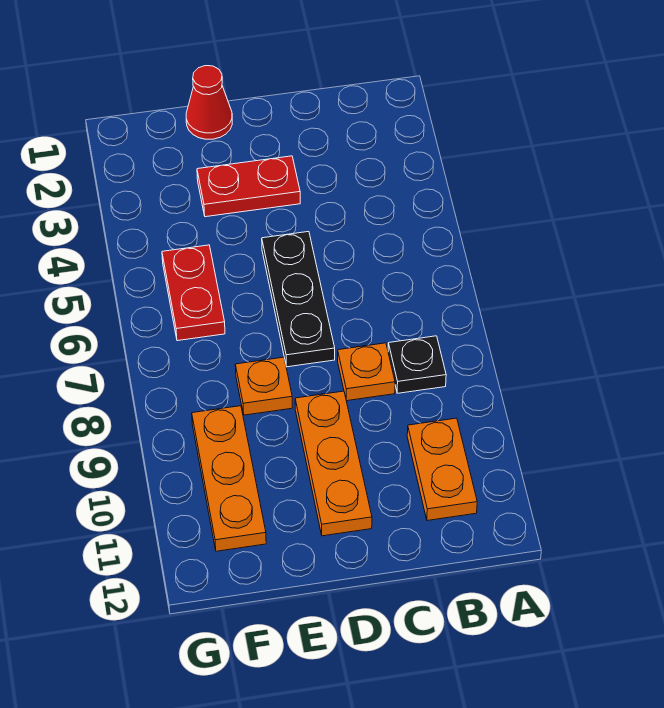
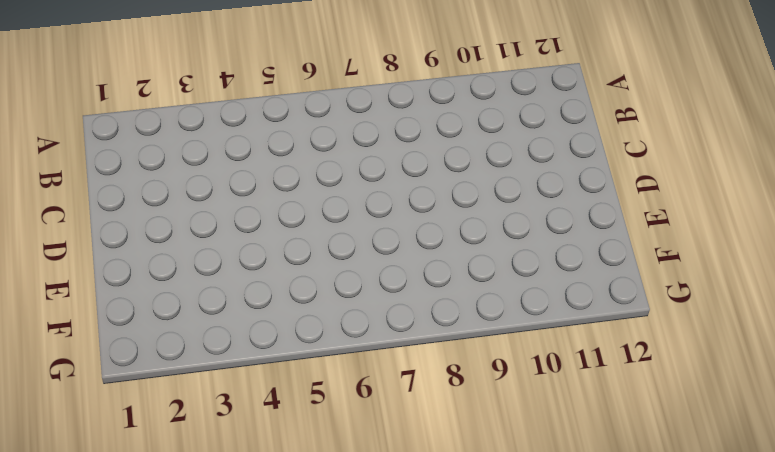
none -> black 1x1 plate [388,336,446,393]
none -> orange 1x2 plate [407,418,477,521]

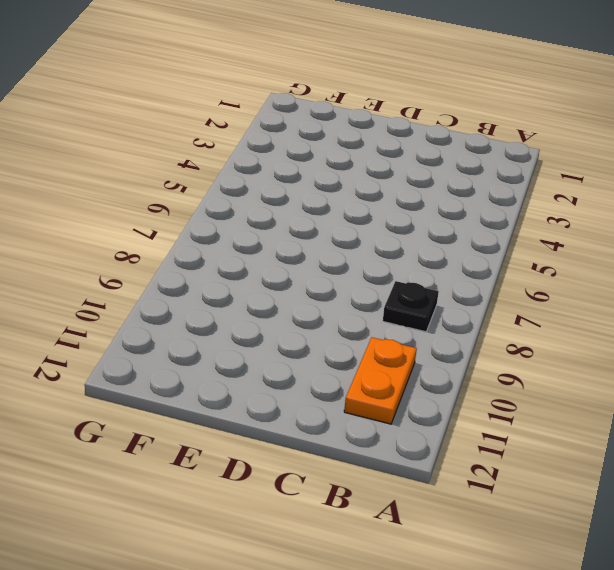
none -> orange 1x1 plate [338,343,395,401]
none -> red 1x2 plate [197,156,300,217]

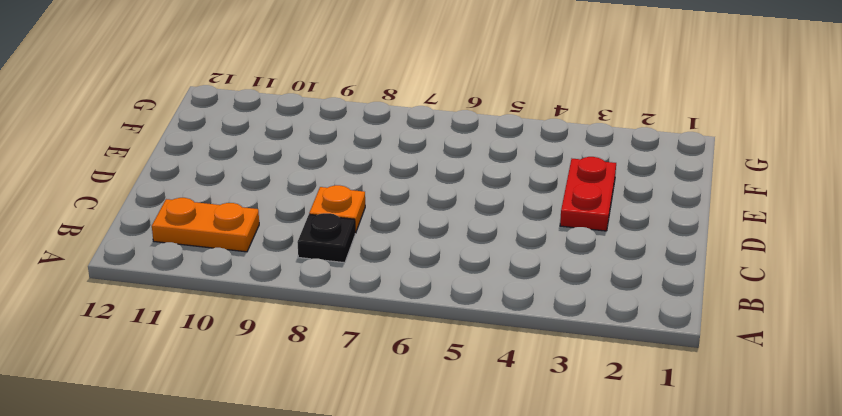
none -> black 1x3 plate [262,232,335,367]
none -> orange 1x3 plate [295,391,372,536]

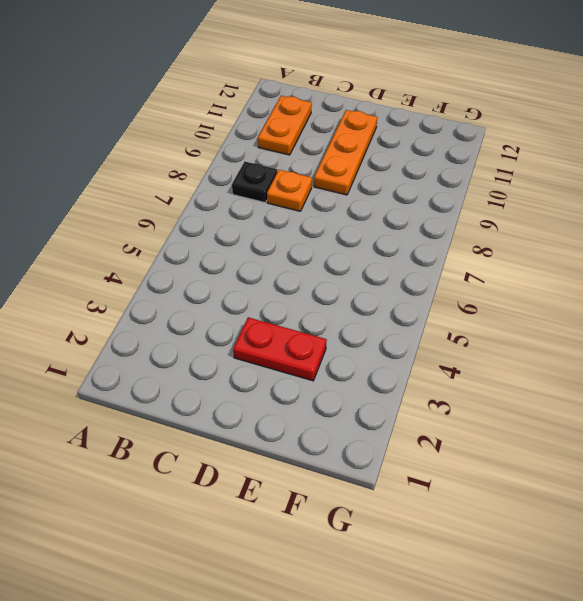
none -> black 1x3 plate [262,232,335,367]
none -> red 1x1 cone [186,66,232,139]

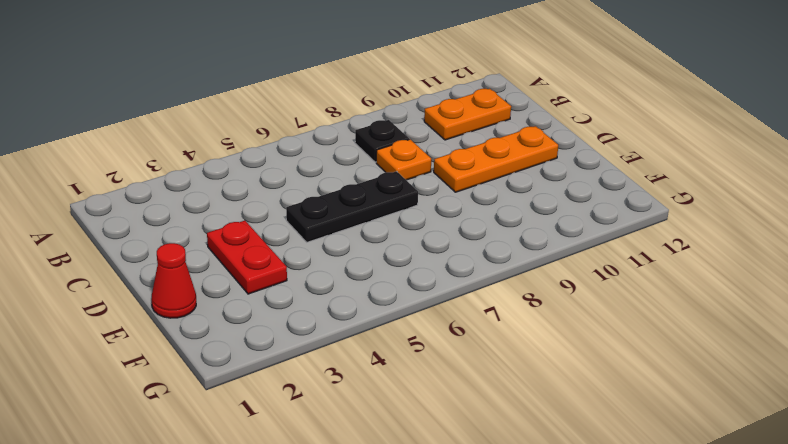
none -> orange 1x1 plate [235,357,292,415]
none -> red 1x2 plate [162,245,225,341]

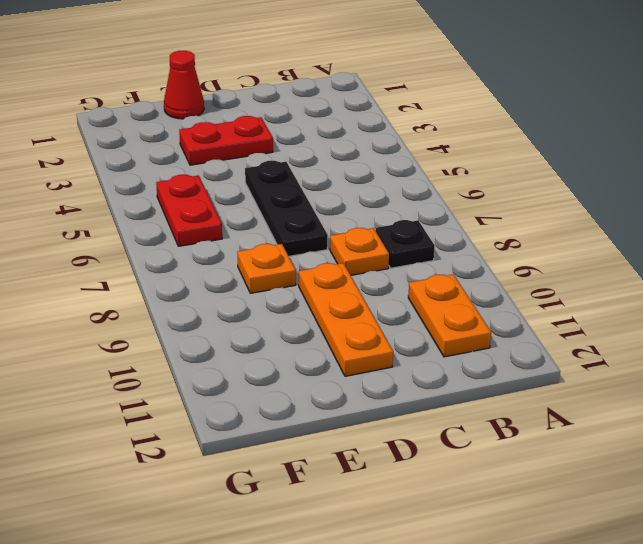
none -> orange 1x3 plate [192,406,266,551]

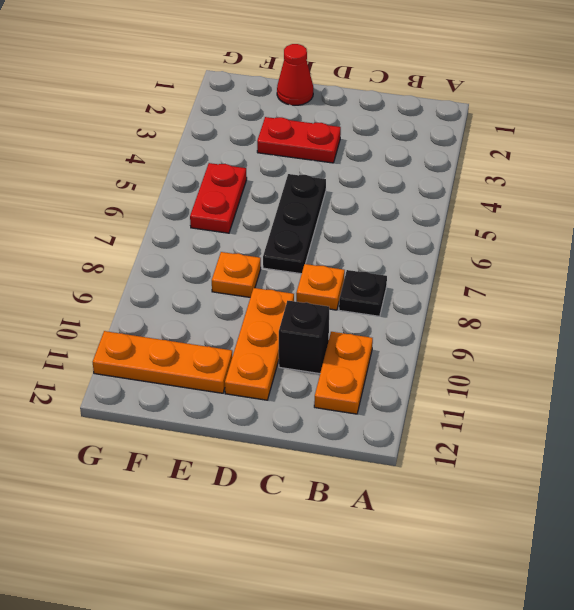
black 1x1 brick [279,301,329,374] -> none
orange 1x3 plate [93,331,232,393] -> orange 1x3 plate turned to [192,406,266,551]

